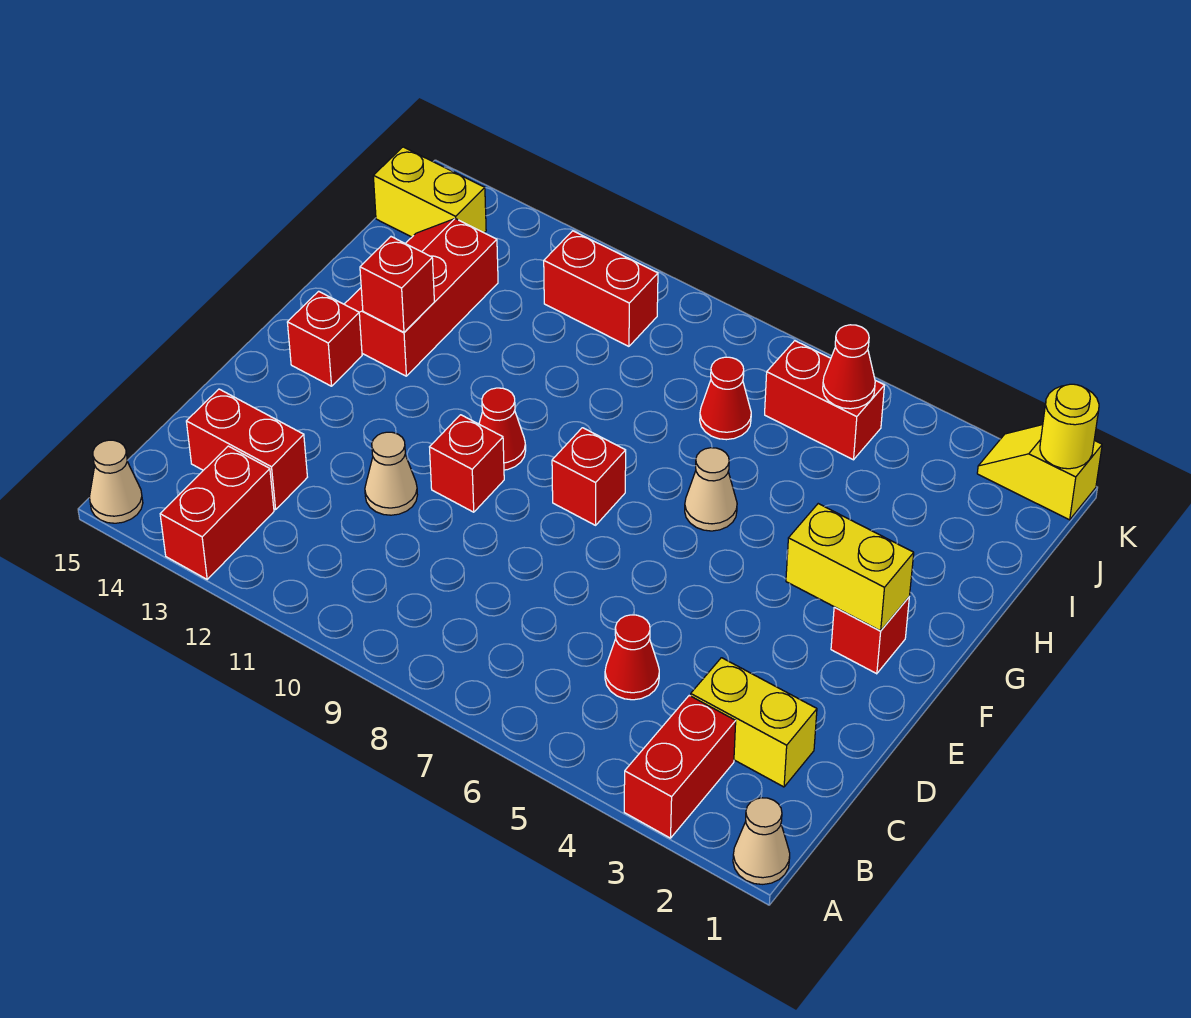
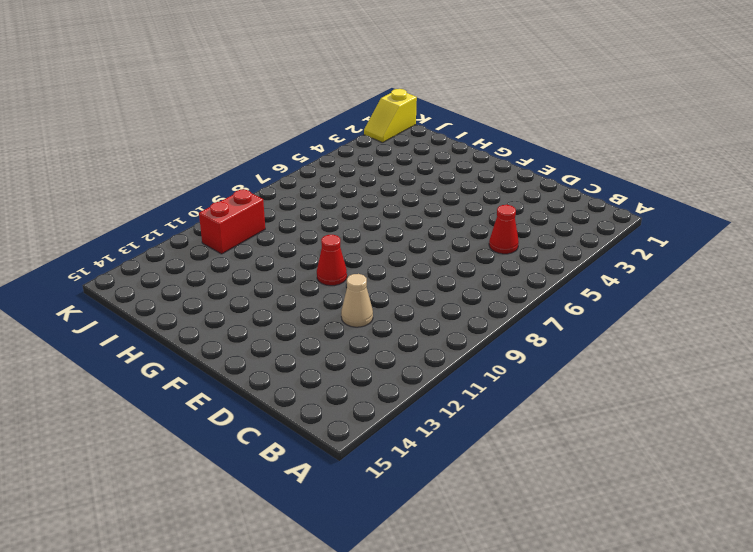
none -> tan 1x1 cone [733,798,790,884]
none -> red 1x2 brick [624,695,736,838]
none -> red 1x2 brick [160,446,274,579]

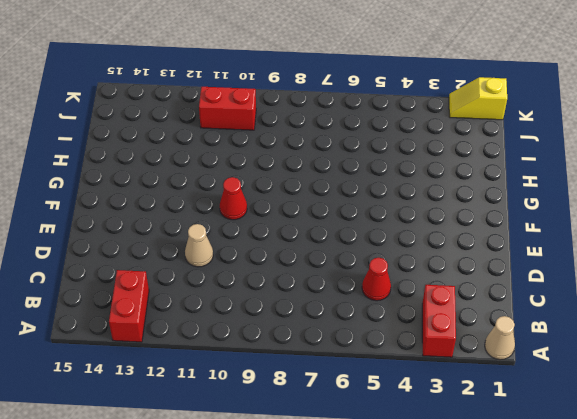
none -> tan 1x1 cone [89,440,143,523]
none -> yellow 1x2 brick [691,658,817,787]
none -> red 1x2 brick [186,389,307,510]

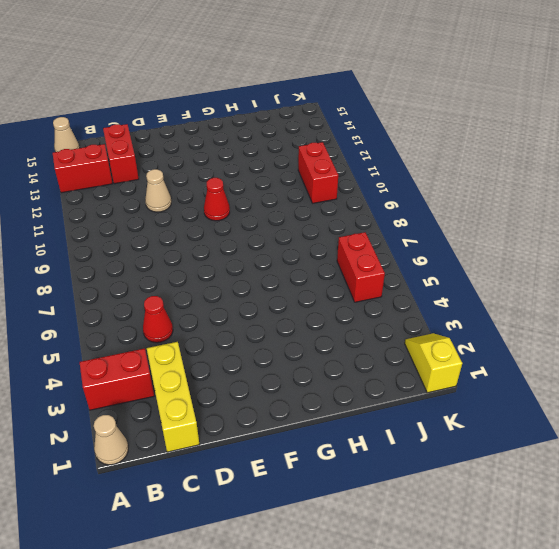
yellow 1x3 brick [147,342,200,452] -> yellow 1x2 brick [691,658,817,787]
none -> red 1x1 brick [430,415,504,512]
none -> red 1x1 brick [831,597,909,674]
none -> red 1x1 brick [552,428,626,525]

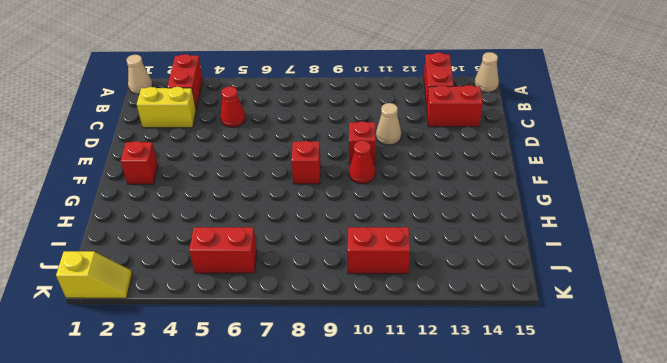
none -> red 1x1 brick [287,291,362,386]
none -> tan 1x1 cone [685,448,737,531]
none -> red 2x3 slope [344,218,498,376]

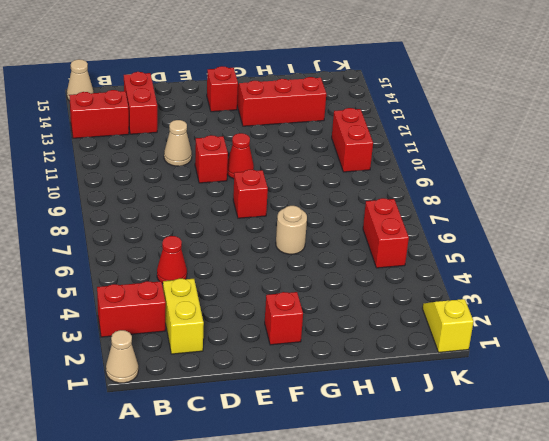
tan 1x1 round brick [276,206,307,254] -> tan 1x1 cone [685,448,737,531]
none -> red 1x1 cone [700,357,751,440]
none -> yellow 1x2 brick [373,147,486,237]
none -> yellow 1x2 brick [786,504,914,631]

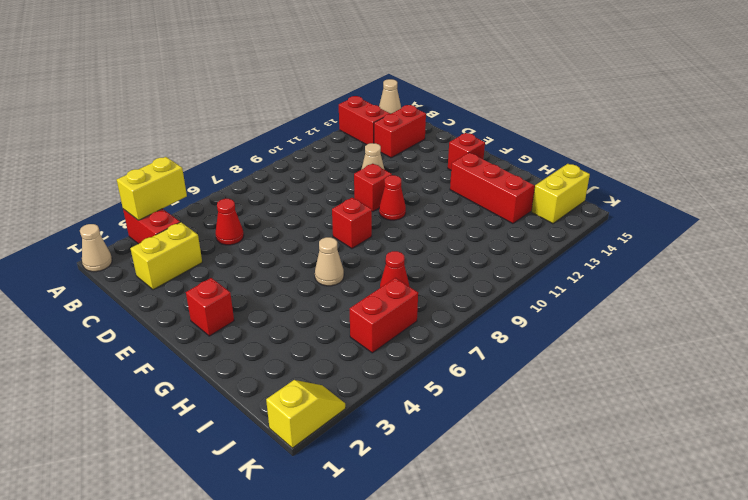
yellow 1x2 brick [117,157,187,220] -> yellow 1x2 brick moved to [786,504,914,631]
none -> red 1x2 brick [544,231,658,346]
none -> red 1x1 brick [360,237,434,332]
none -> red 1x1 cone [823,325,875,409]

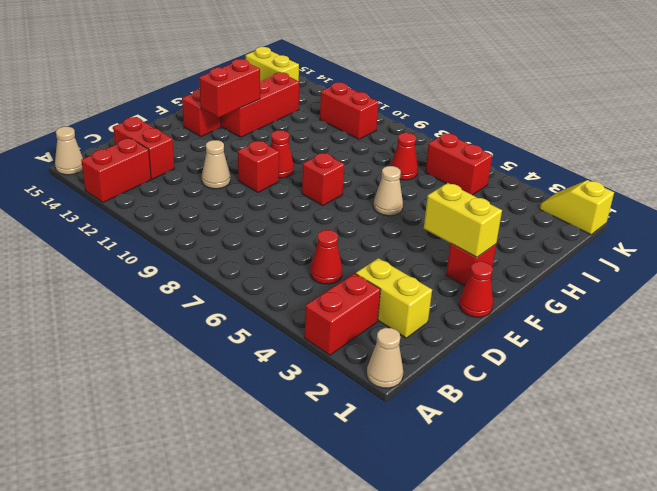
red 1x1 cone [459,262,493,317] -> red 1x1 cone moved to [823,325,875,409]
red 1x2 brick [199,59,260,117] -> red 1x1 brick [360,237,434,332]
none -> yellow 1x1 round brick [1040,384,1099,469]

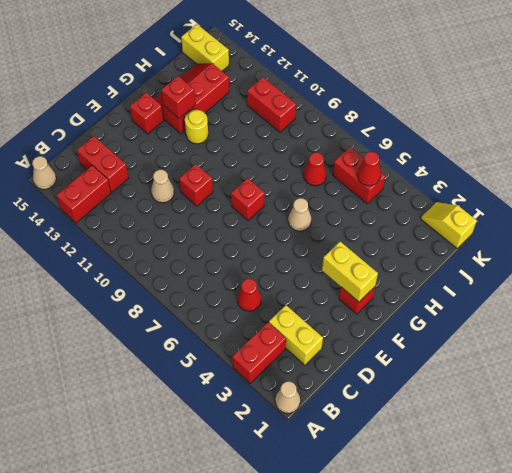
yellow 1x1 round brick [185,110,208,144] -> yellow 1x1 round brick moved to [1040,384,1099,469]
none -> red 1x1 cone [479,388,526,470]

